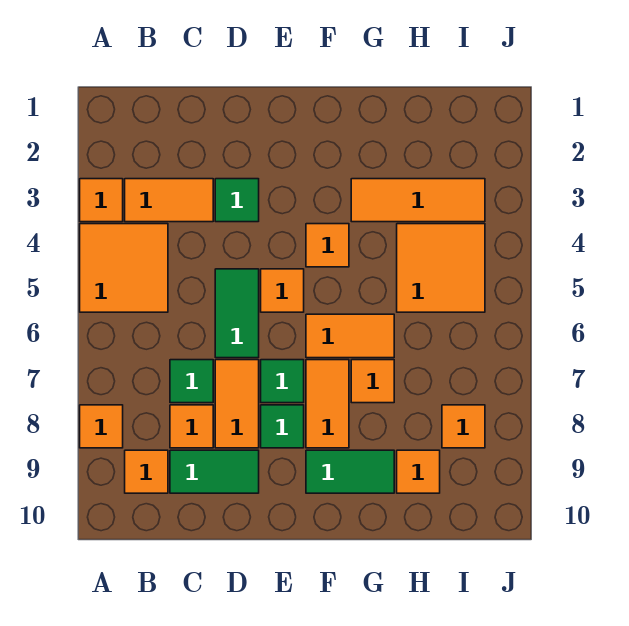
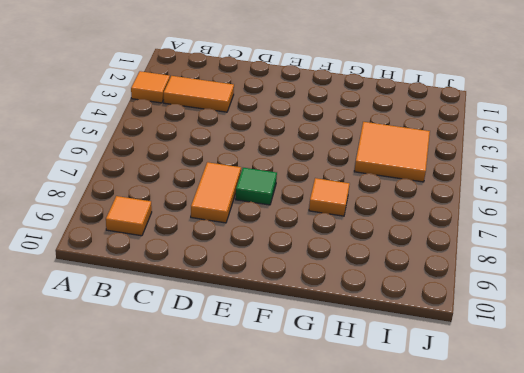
none -> orange 2x2 tile [80,224,168,312]
none -> orange 1x1 tile [80,405,123,448]
none -> green 1x1 tile [170,360,213,403]

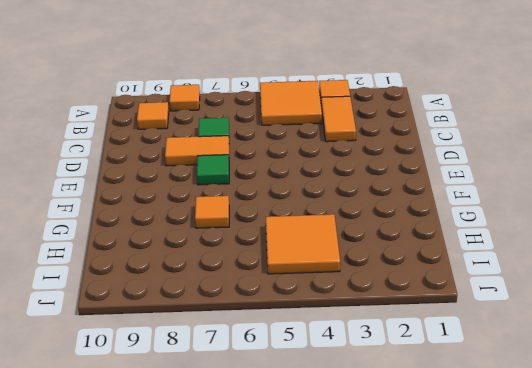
none -> orange 1x1 tile [170,405,213,448]
none -> green 1x2 tile [170,450,259,493]
none -> green 1x1 tile [215,179,259,222]

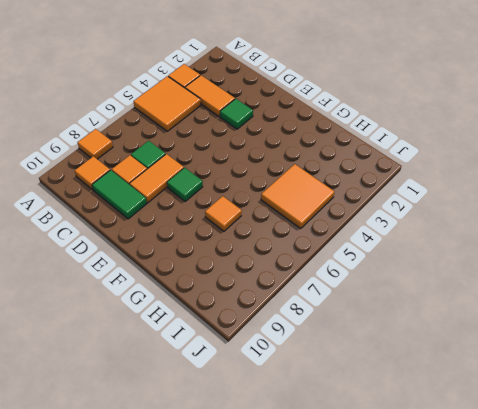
none -> green 1x2 tile [215,269,259,358]
none -> orange 1x1 tile [261,269,304,312]
none -> green 1x1 tile [261,405,304,448]

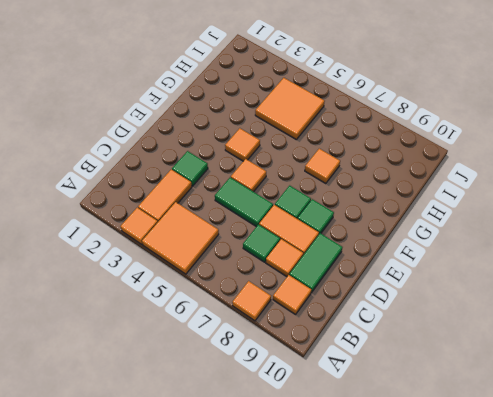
none -> orange 1x2 tile [306,314,394,358]
none -> orange 1x2 tile [306,360,349,448]
none -> green 1x2 tile [306,450,394,493]

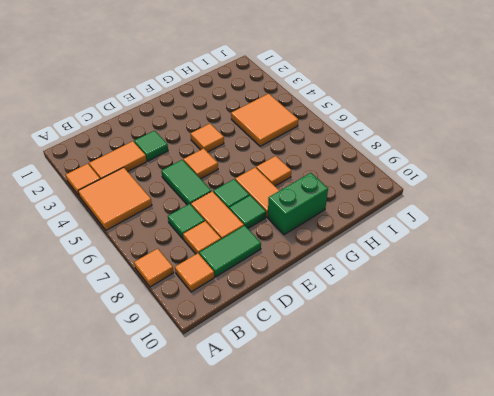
green 1x2 brick [268,173,328,235] -> green 1x2 tile [306,450,394,493]
none -> orange 1x2 tile [306,314,394,358]
none -> orange 1x3 tile [351,179,485,222]
none -> orange 1x1 tile [397,450,440,493]

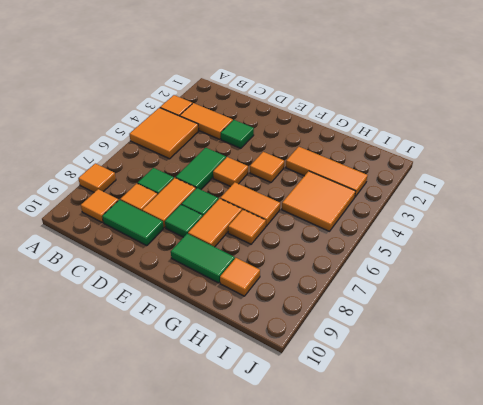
none -> orange 1x1 tile [442,405,485,448]

